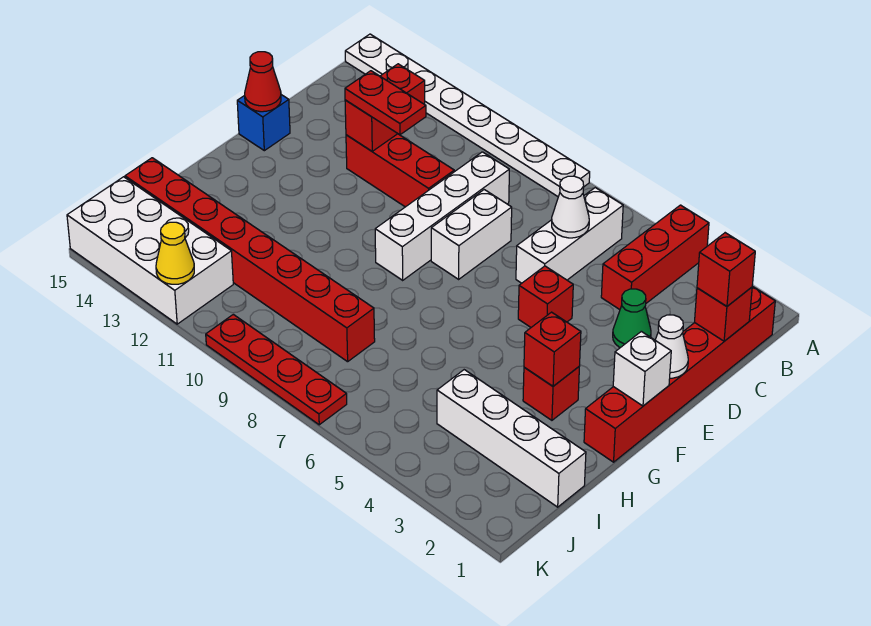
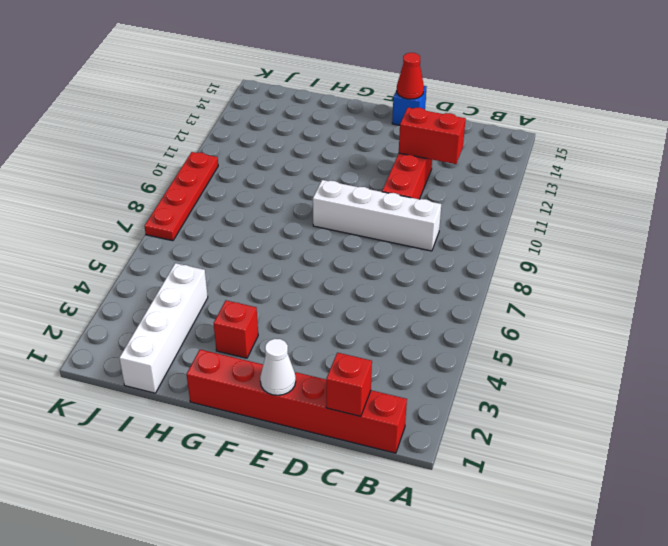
none -> red 1x3 brick [601,205,709,310]
none -> white 1x8 plate [345,34,590,197]
none -> white 1x3 brick [516,188,623,283]

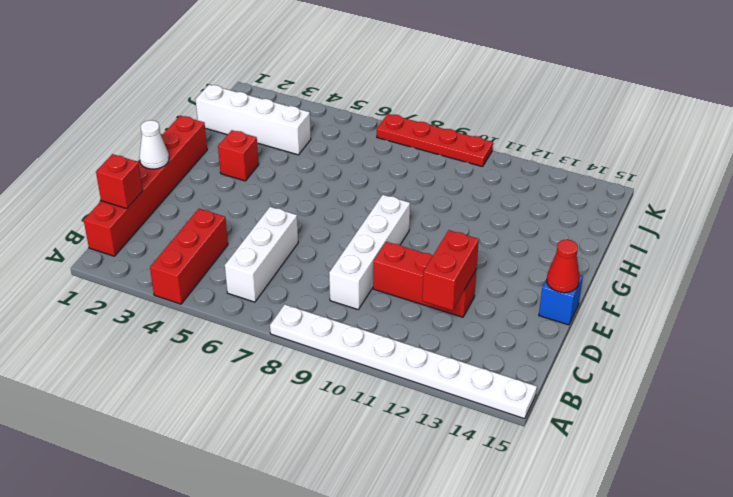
none -> green 1x1 cone [613,289,651,348]
none -> white 1x2 brick [431,190,512,279]
none -> red 1x1 brick [518,266,573,327]

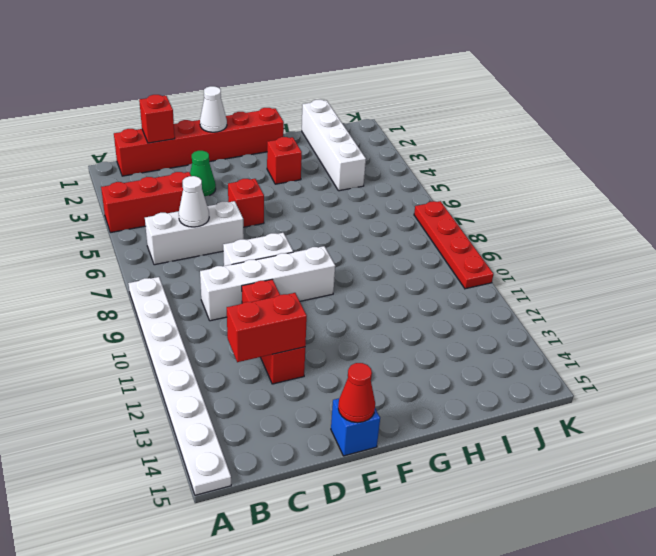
none -> red 1x8 brick [125,158,375,362]
none -> white 2x4 brick [67,177,233,324]
none -> white 1x1 brick [613,331,671,406]

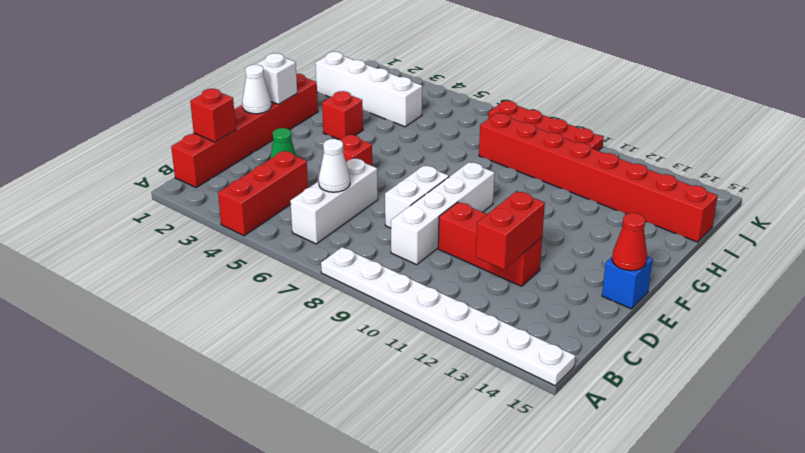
none -> white 2x4 brick [67,177,233,324]
none -> red 1x1 brick [524,312,581,386]
none -> yellow 1x1 cone [156,222,194,284]

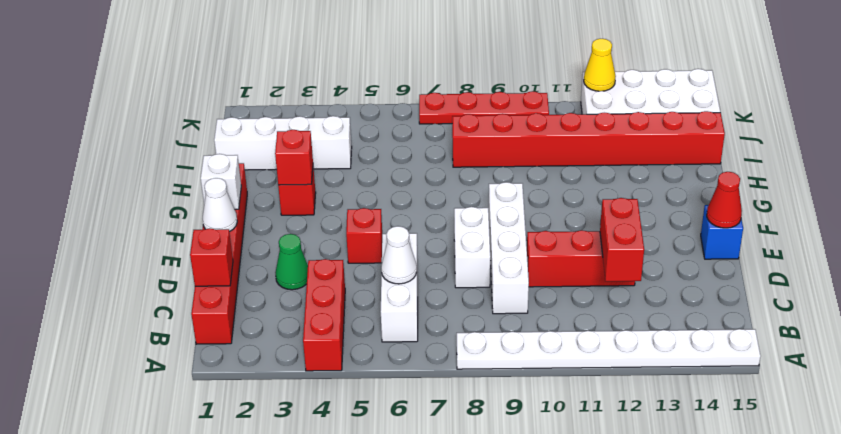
none -> red 1x1 brick [697,233,755,306]
none -> red 1x2 plate [345,71,426,135]

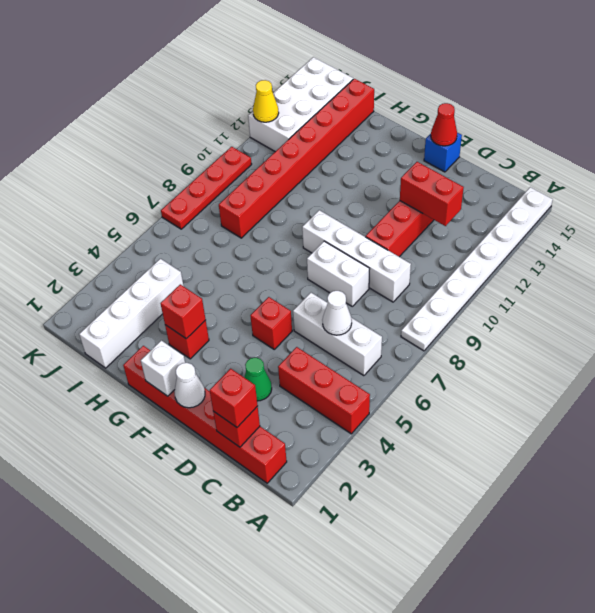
none -> red 1x2 plate [345,71,426,135]

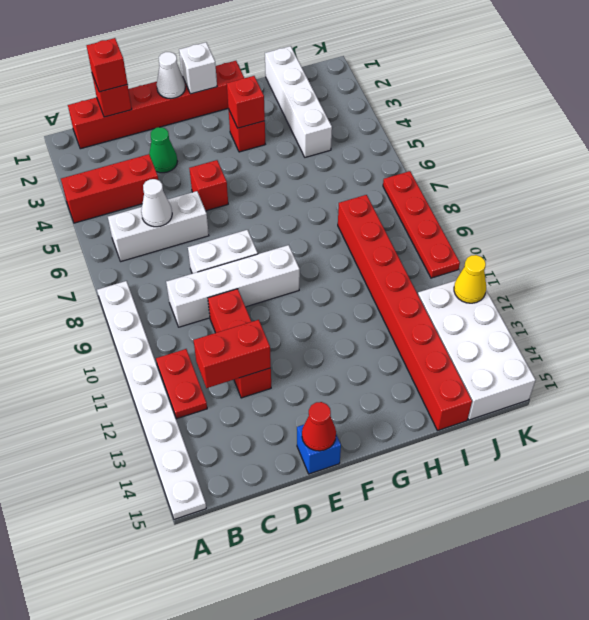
red 1x2 plate [156,349,207,419] -> red 1x2 plate moved to [345,71,426,135]

